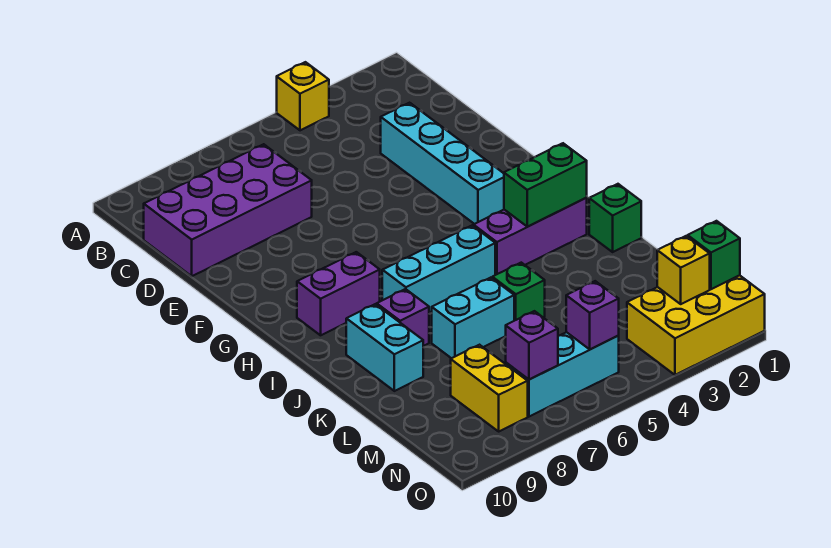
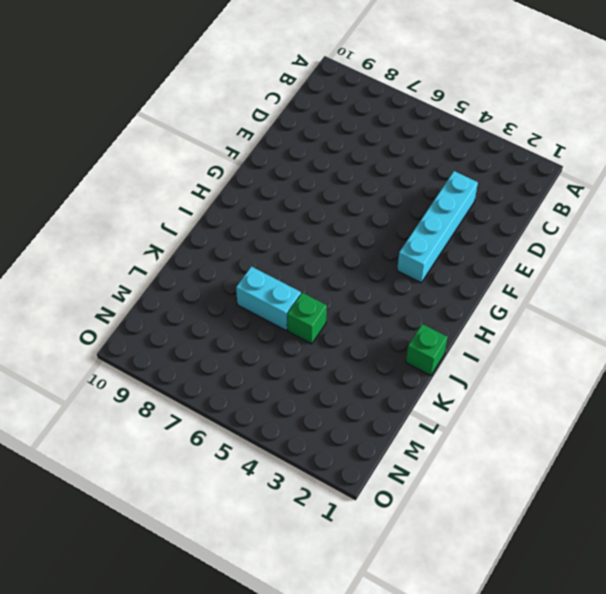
none -> yellow 1x1 brick [277,62,329,130]
none -> purple 2x4 brick [144,144,312,276]
none -> purple 1x2 brick [297,252,380,335]

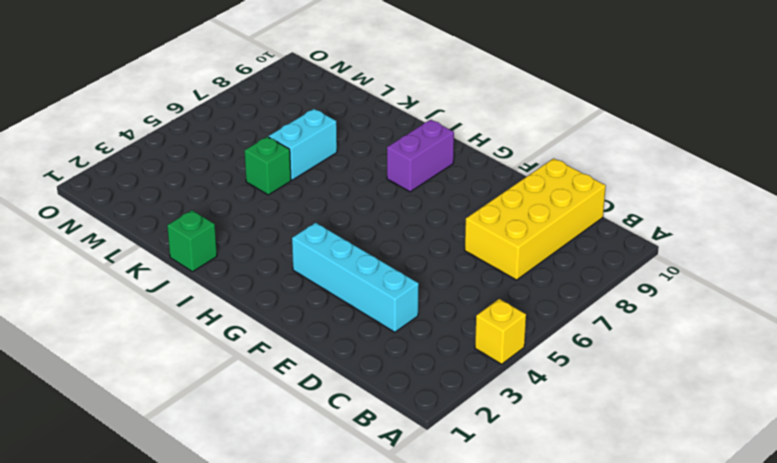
yellow 2x4 brick [465,158,606,280] -> purple 2x4 brick [144,144,312,276]
none -> purple 1x3 brick [474,198,587,275]
none -> cyan 1x3 brick [382,226,495,312]
none -> purple 1x1 brick [377,289,429,346]

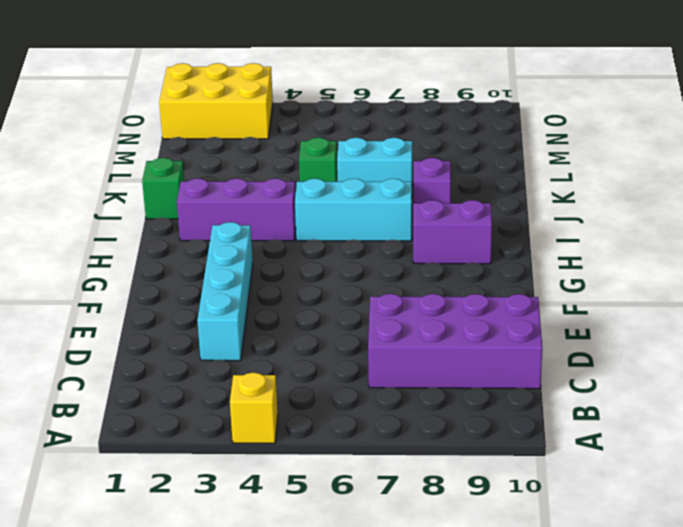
none -> cyan 1x2 brick [346,304,423,391]
none -> yellow 1x2 brick [451,345,528,431]
none -> cyan 1x3 brick [506,332,619,417]

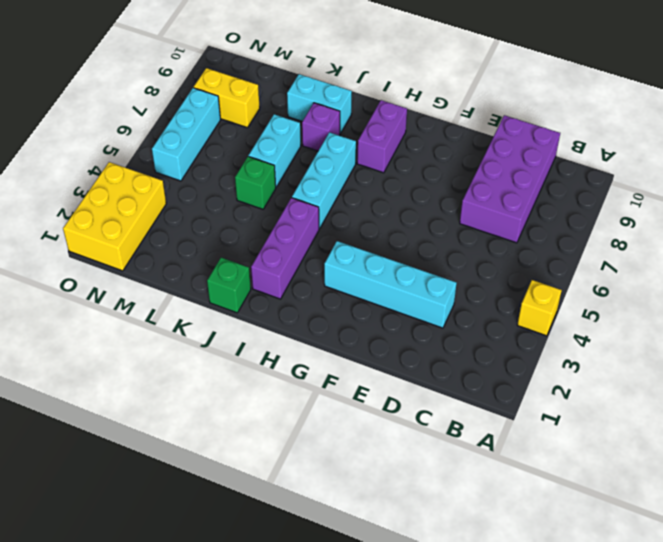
none -> green 1x2 brick [504,143,587,227]
none -> green 1x1 brick [688,221,740,289]
none -> yellow 1x1 brick [657,236,710,304]

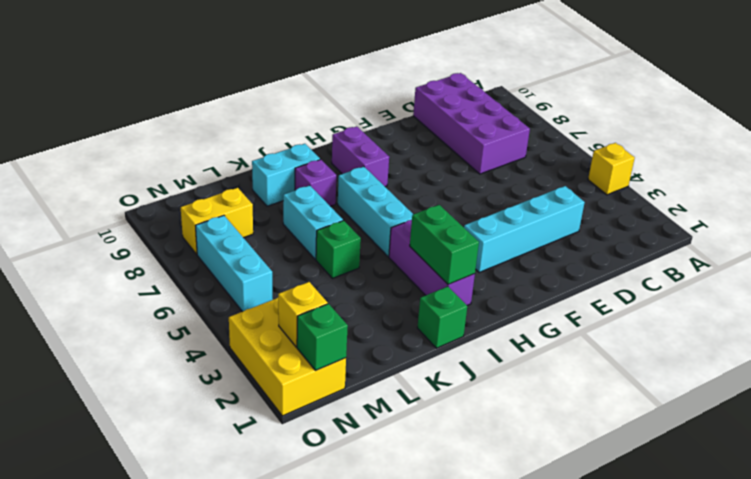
none -> purple 1x1 brick [566,281,619,349]
none -> purple 1x1 brick [506,311,558,380]

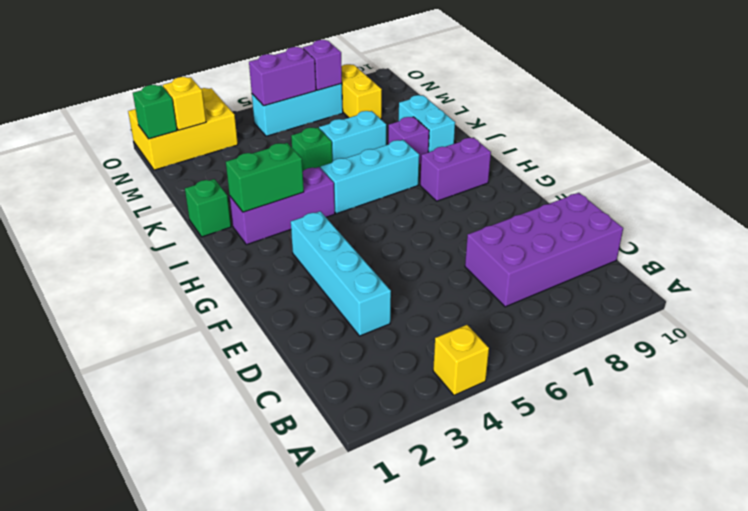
purple 1x2 brick [249,47,316,106] -> purple 1x1 brick [566,281,619,349]

